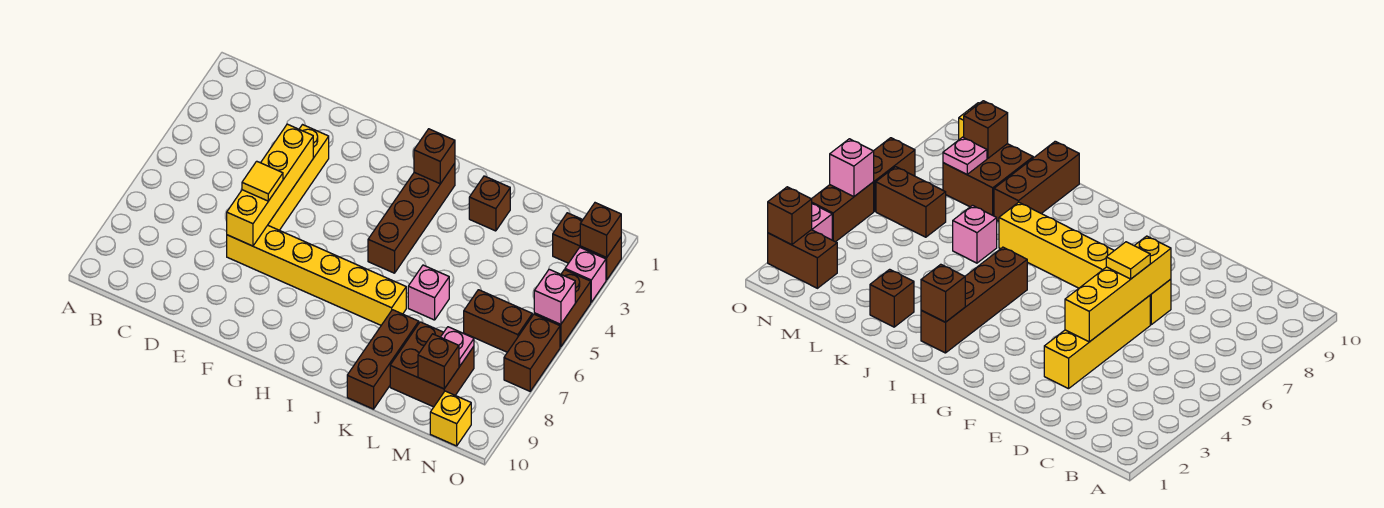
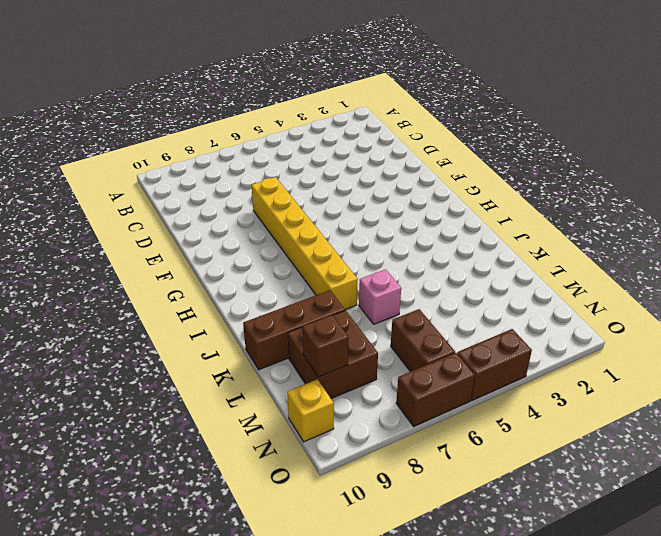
none -> yellow 1x4 brick [268,125,329,230]
none -> brown 1x4 brick [368,163,455,273]
none -> brown 1x1 brick [469,176,510,231]

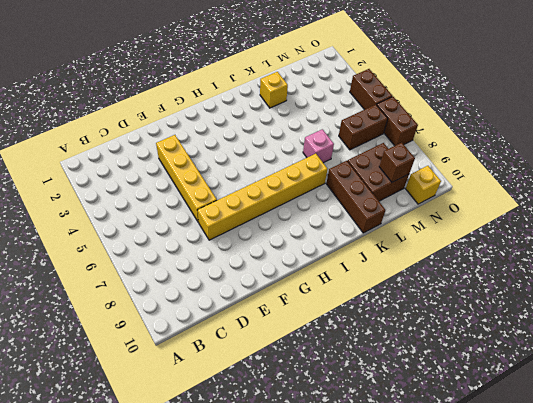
yellow 1x1 brick [260,72,288,108] -> brown 1x1 brick [469,176,510,231]
none -> brown 1x4 brick [368,163,455,273]
none -> brown 1x2 brick [553,213,621,280]
none -> pink 1x1 brick [565,248,606,302]

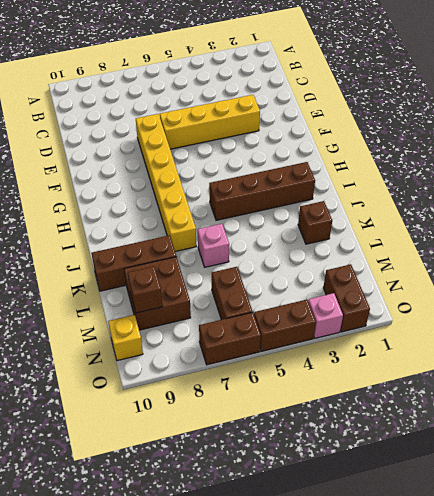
none -> yellow 1x4 brick [227,124,313,246]
none -> brown 1x1 brick [414,129,455,184]
none -> pink 1x1 plate [441,327,474,367]

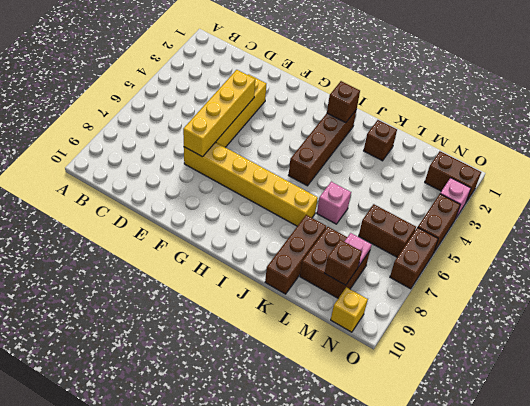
none -> brown 1x1 brick [580,203,621,258]
none -> pink 1x1 brick [534,269,575,324]
none -> yellow 1x1 tile [242,161,283,201]

